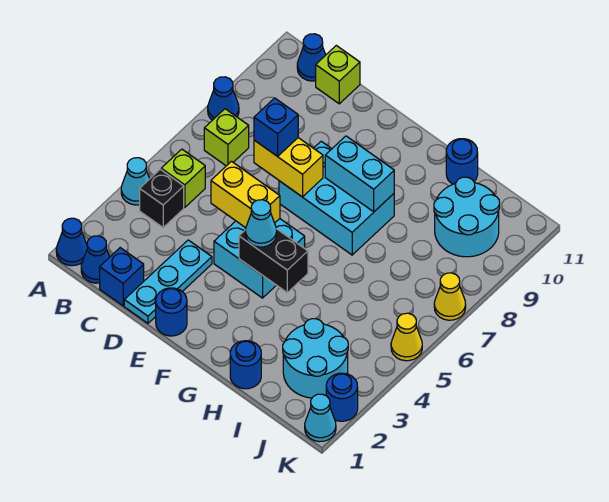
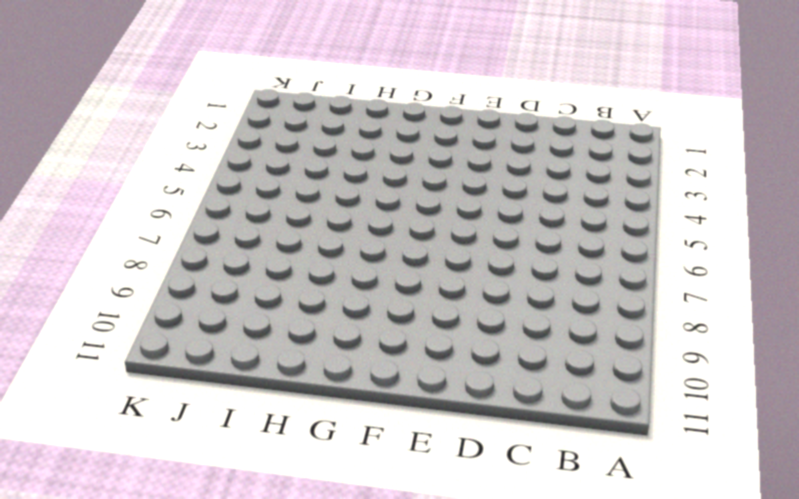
none -> blue 1x1 cone [56,218,87,266]
none -> cyan 1x1 cone [121,158,149,205]
none -> blue 1x1 cone [208,77,239,120]

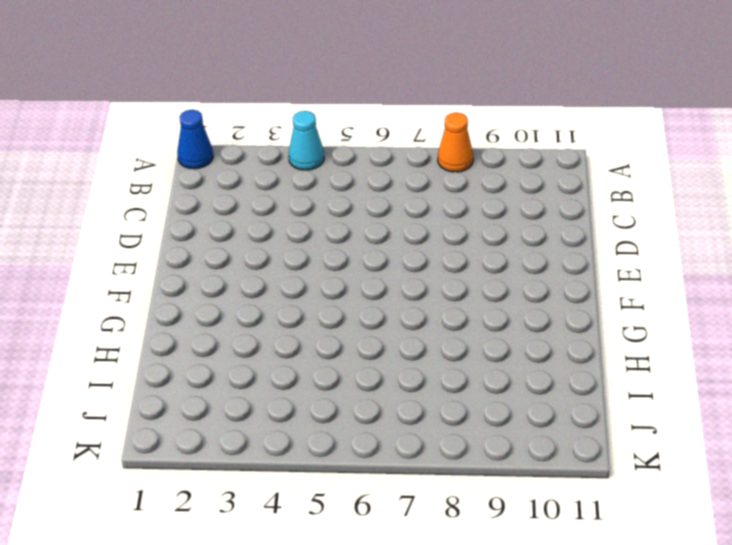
orange 1x1 cone [438,113,473,172] -> blue 1x1 cone [208,77,239,120]
none -> blue 1x1 cone [81,236,109,283]
none -> black 1x1 brick [140,169,184,228]
none -> lime 1x1 brick [161,149,205,207]

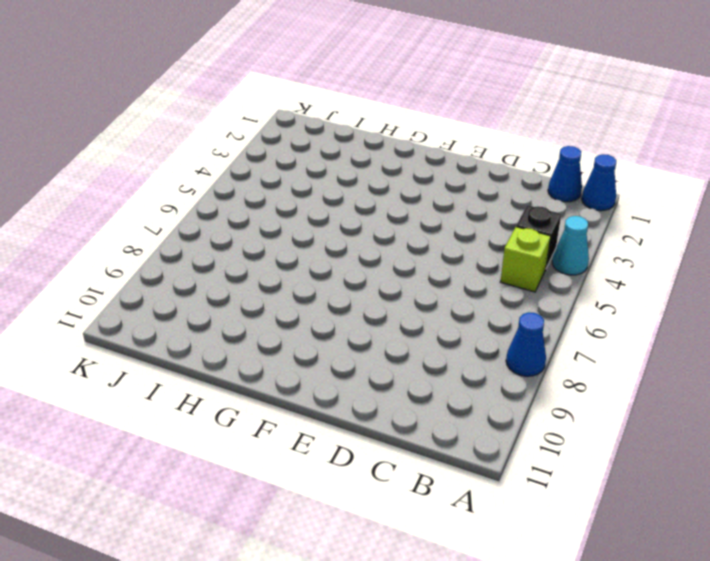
none -> lime 1x1 brick [204,109,249,166]
none -> blue 1x1 cone [297,34,326,81]
none -> blue 1x1 brick [100,248,144,306]

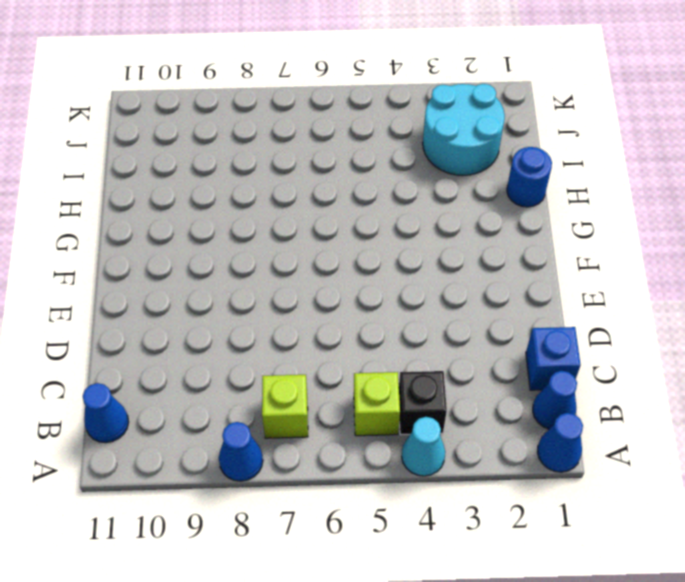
none -> lime 1x1 brick [316,45,360,104]
none -> cyan 1x3 plate [124,240,212,323]
none -> blue 1x1 round brick [156,288,187,336]

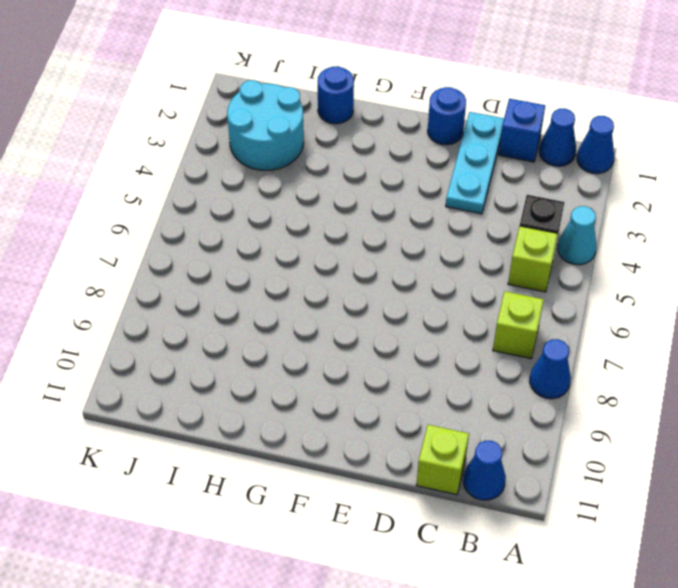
none -> cyan 2x2 brick [214,219,305,298]
none -> cyan 2x3 brick [279,141,394,255]
none -> blue 1x1 round brick [446,139,478,184]

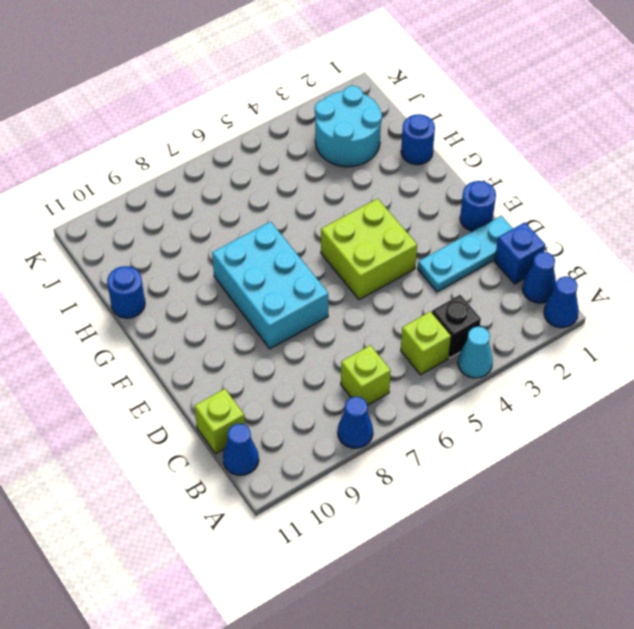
lime 2x2 brick [321,199,417,300] -> cyan 2x2 brick [214,219,305,298]
none -> cyan 2x2 round brick [434,177,500,257]
none -> cyan 1x1 cone [305,394,336,442]
none -> blue 1x1 round brick [326,373,358,421]

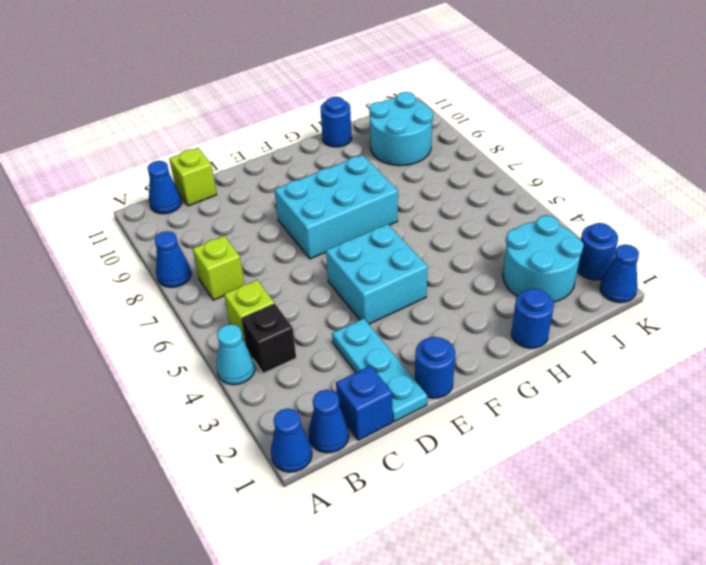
blue 1x1 cone [600,245,639,303] -> cyan 1x1 cone [305,394,336,442]
none -> yellow 1x1 cone [391,313,422,361]
none -> yellow 1x1 cone [434,273,466,320]
none -> yellow 1x2 brick [211,161,280,228]

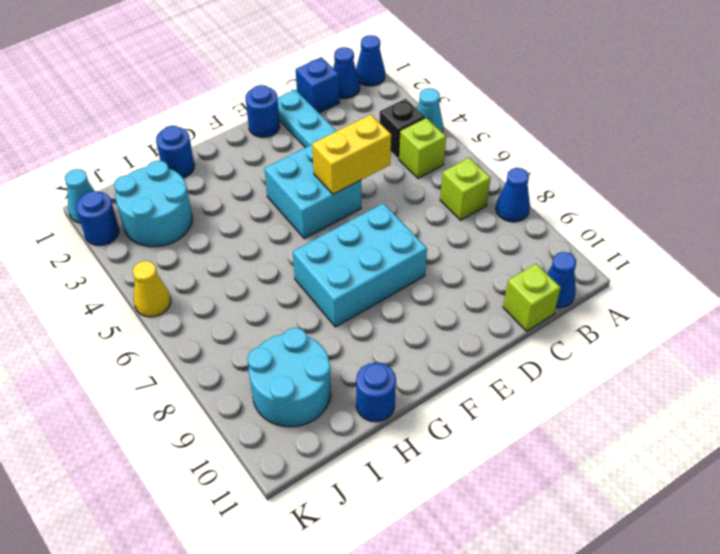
none -> yellow 1x1 cone [434,273,466,320]
none -> yellow 1x2 brick [254,138,323,197]
none -> black 1x2 brick [239,229,308,292]

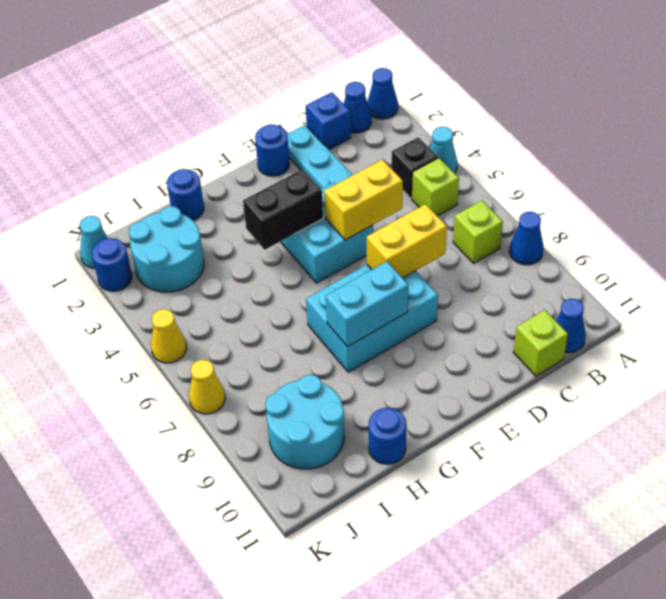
none -> blue 1x1 brick [254,98,298,156]
none -> cyan 1x1 cone [245,200,277,247]

